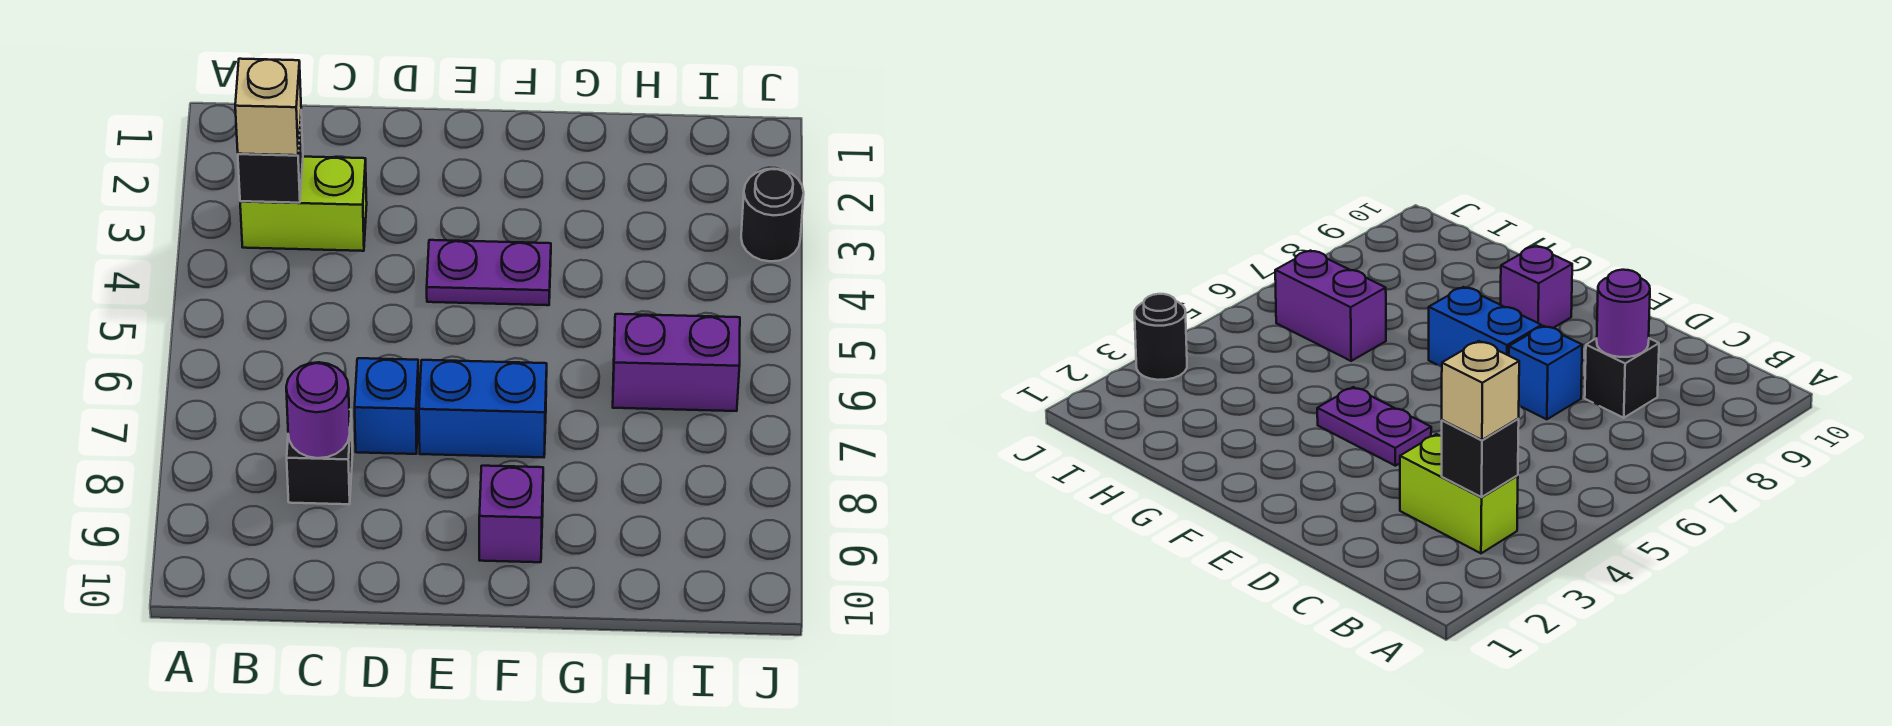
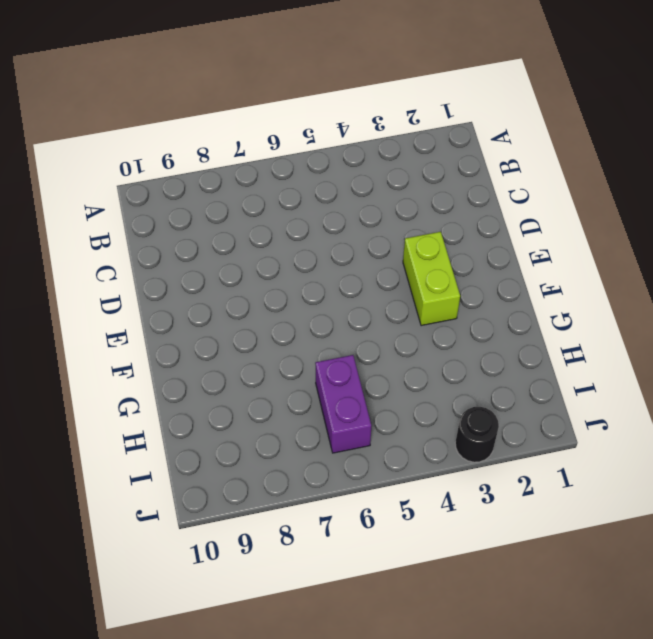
lime 1x2 brick [403,232,460,326] -> lime 1x2 brick moved to [240,157,367,251]
none -> black 1x1 brick [287,410,353,504]
none -> blue 1x1 brick [355,358,419,454]

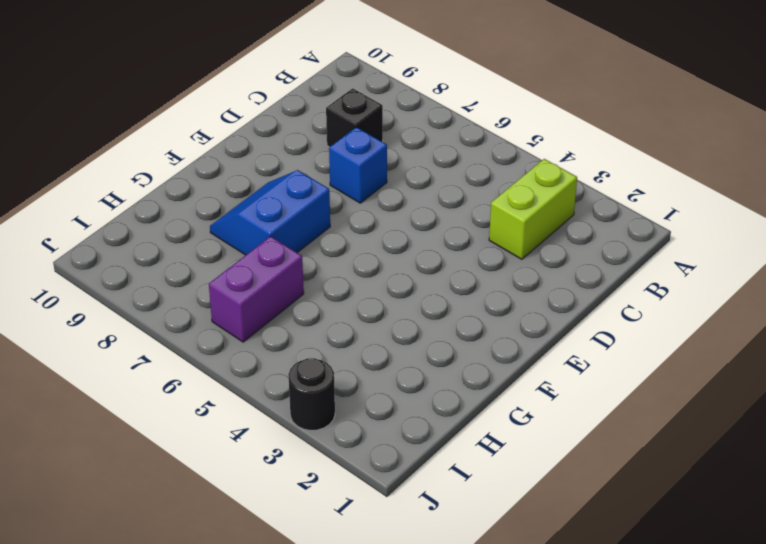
blue 2x2 slope [210,170,330,255] -> blue 1x2 brick [419,360,547,457]
none -> purple 1x2 plate [427,240,551,305]
none -> purple 1x1 brick [479,466,543,562]

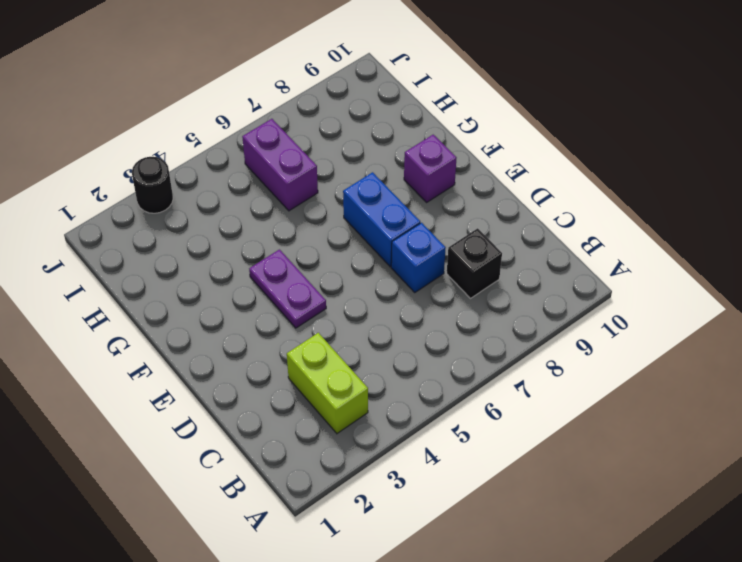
none -> black 1x1 brick [238,116,303,203]
none -> purple 1x1 round brick [286,362,350,458]

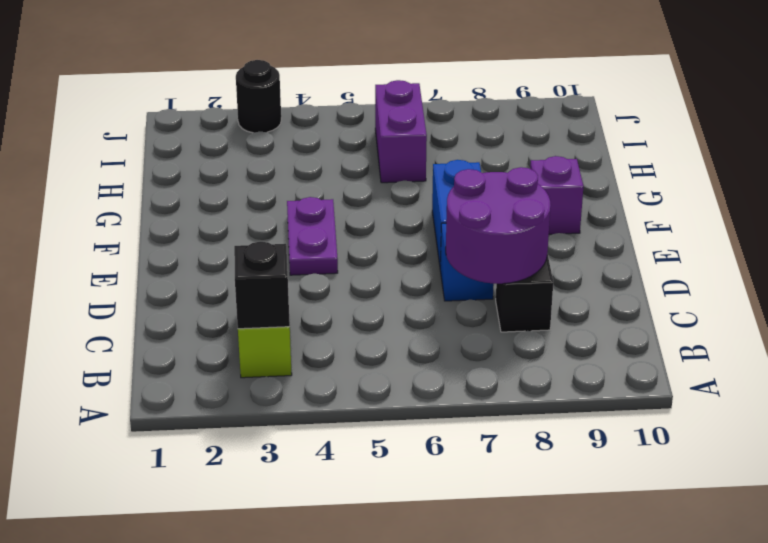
purple 2x2 round brick [446,167,550,284] -> purple 1x1 round brick [286,362,350,458]
none -> tan 1x1 brick [235,59,301,155]

